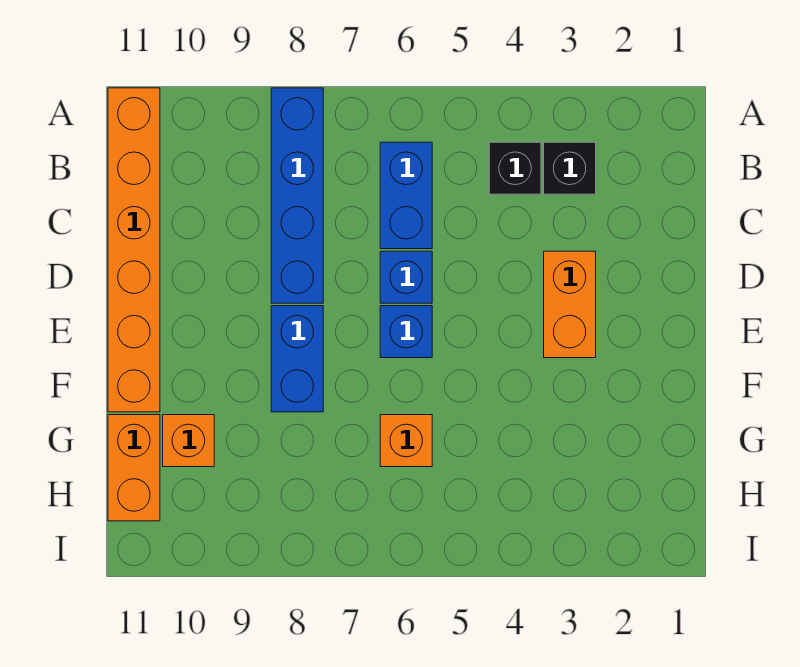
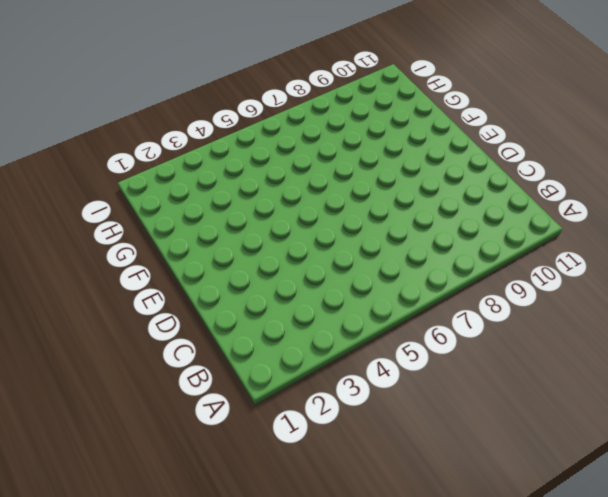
none -> blue 1x4 brick [271,88,323,303]
none -> orange 1x6 brick [108,88,160,412]
none -> black 1x1 brick [544,142,596,194]

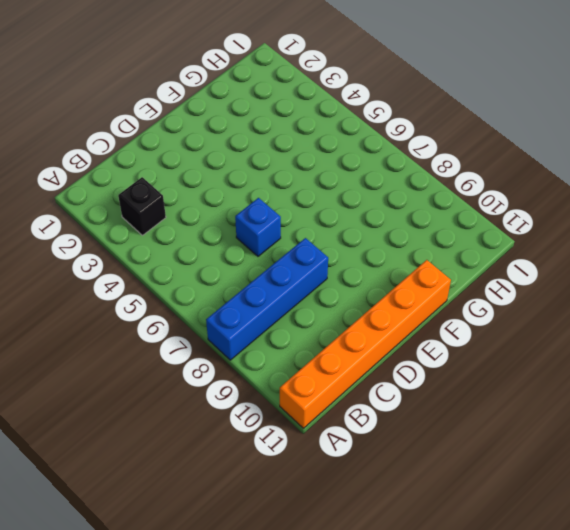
none -> black 1x1 brick [489,142,541,194]
none -> blue 1x2 brick [380,142,432,249]
none -> orange 1x2 brick [544,251,596,358]

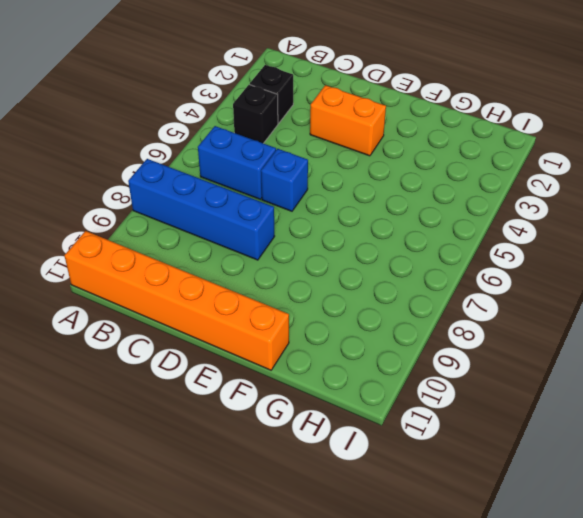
none -> blue 1x1 brick [380,306,432,358]
none -> blue 1x2 brick [271,306,323,412]
none -> orange 1x1 brick [380,415,432,467]

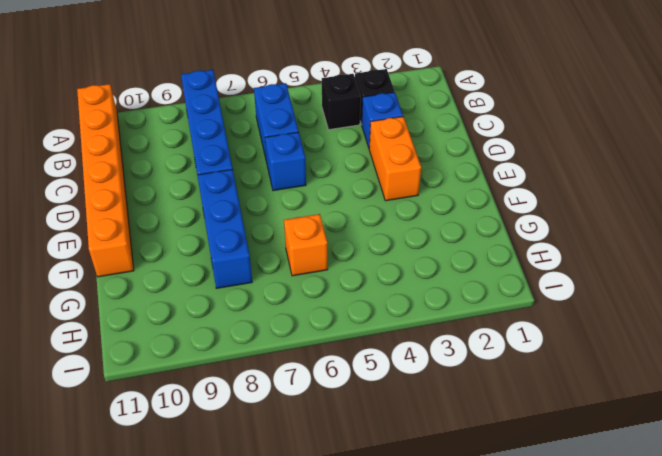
blue 1x1 brick [362,92,403,148] -> blue 1x1 brick moved to [380,306,432,358]
blue 1x3 brick [198,169,252,288] -> blue 1x2 brick [271,306,323,412]
none -> orange 1x1 brick [163,415,214,467]
none -> orange 1x2 brick [108,415,160,521]

